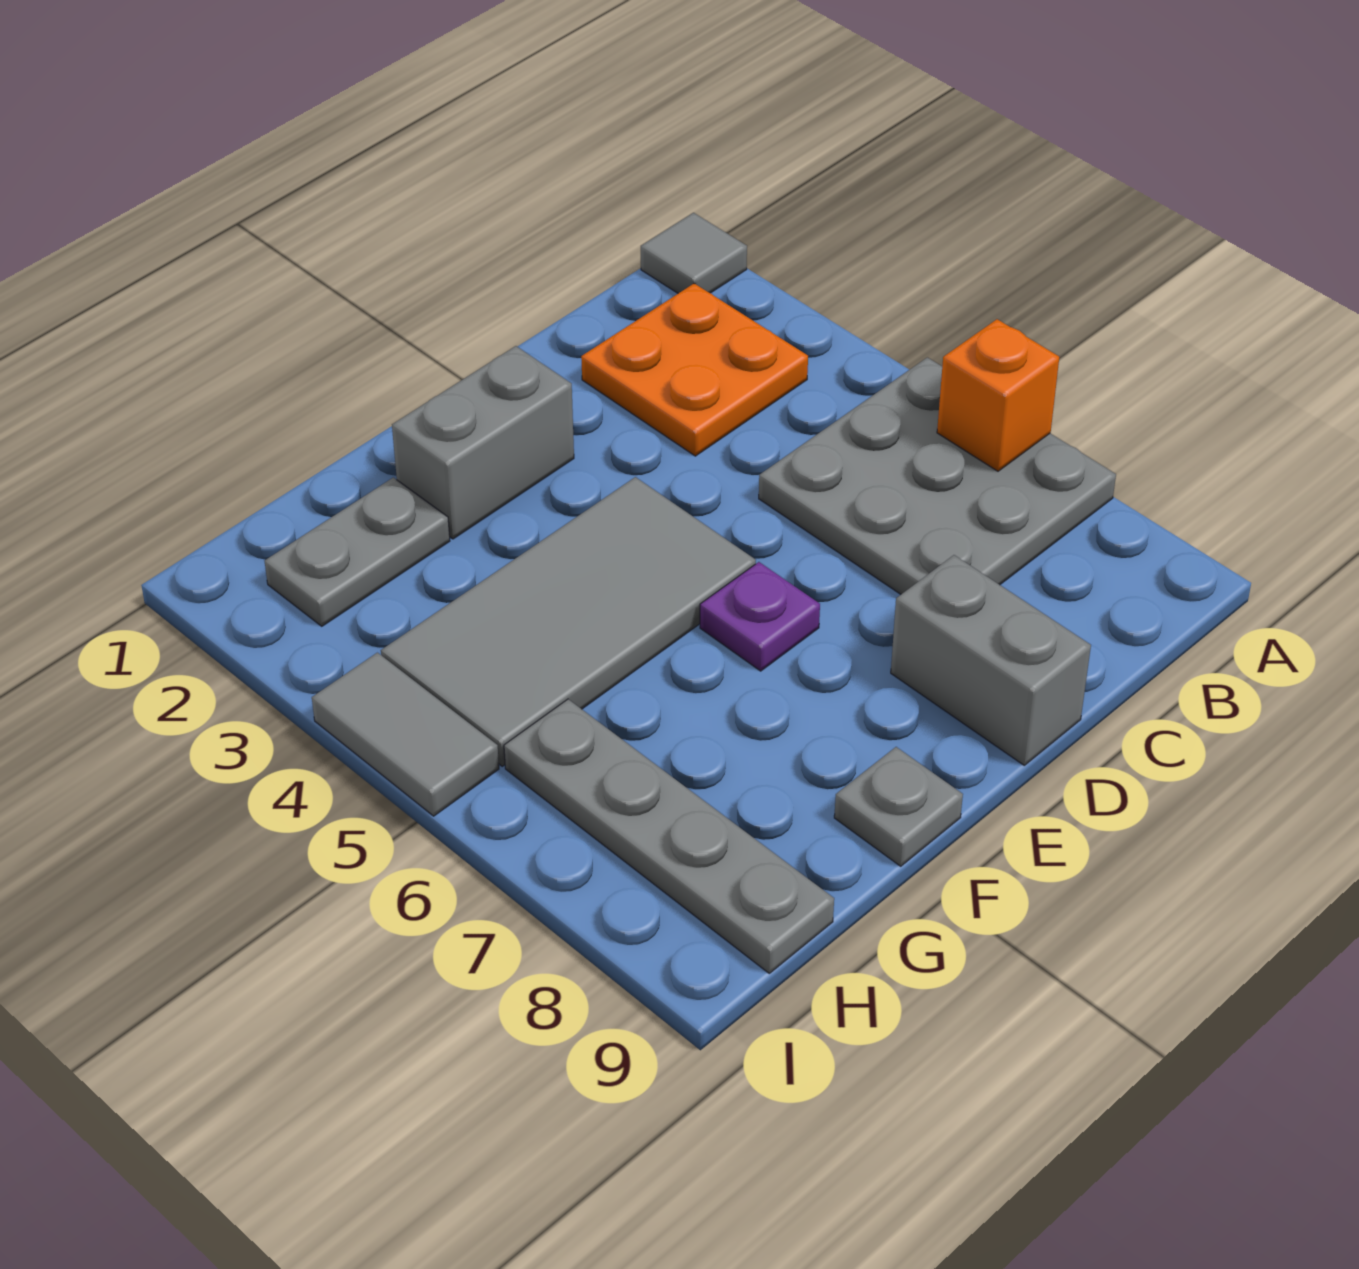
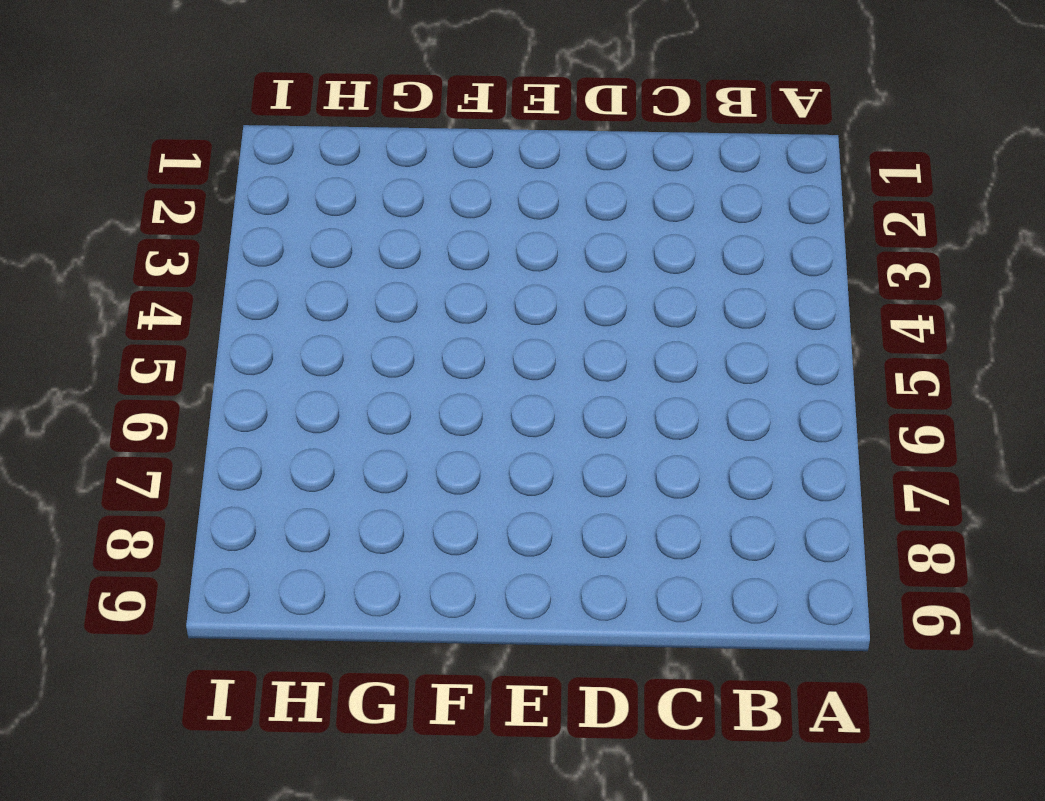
none -> grey 1x1 tile [641,213,747,293]
none -> grey 3x3 plate [759,357,1116,594]
none -> orange 2x2 plate [581,283,808,456]

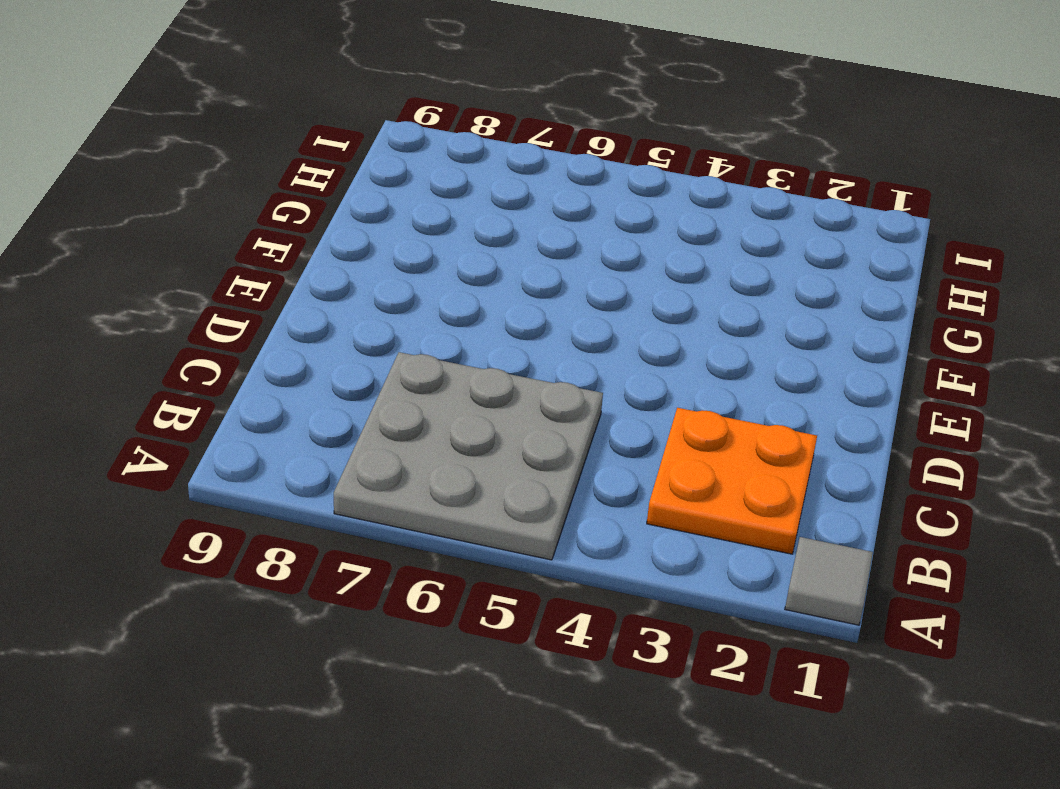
none -> grey 1x2 brick [891,555,1091,765]
none -> grey 1x2 brick [392,346,574,539]
none -> grey 2x4 tile [381,477,756,766]

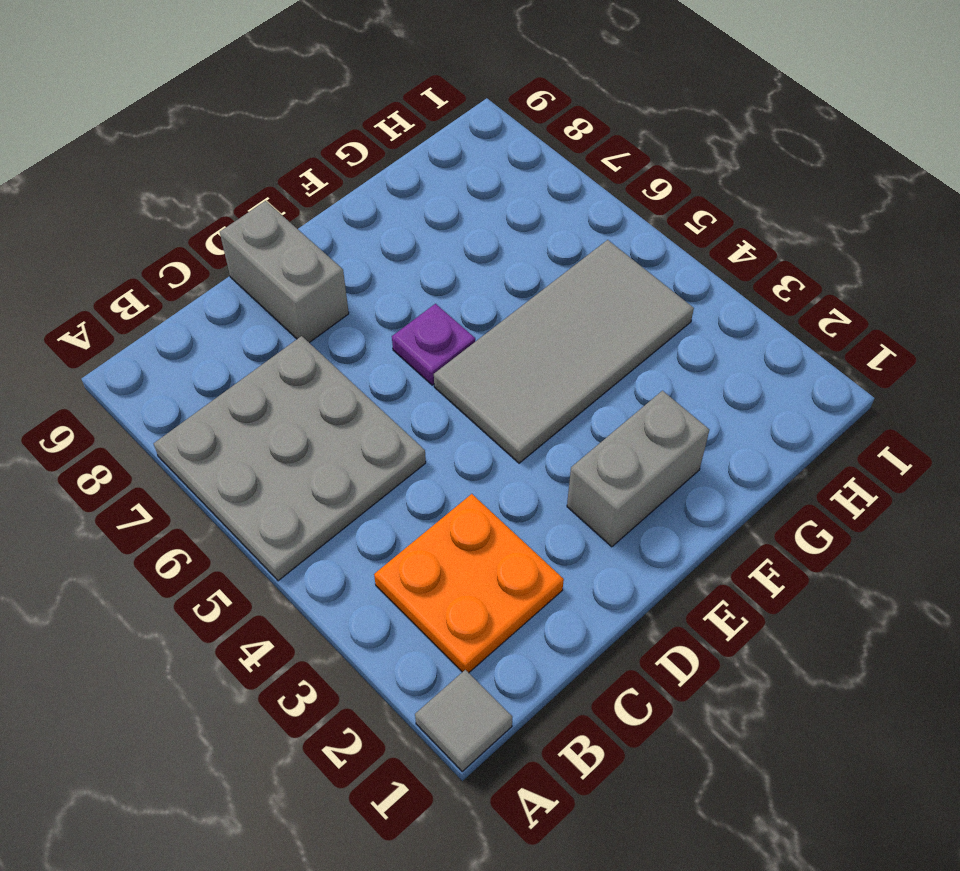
none -> grey 1x1 plate [834,747,963,866]
none -> grey 1x2 plate [265,477,450,626]
none -> grey 1x4 plate [504,699,834,973]

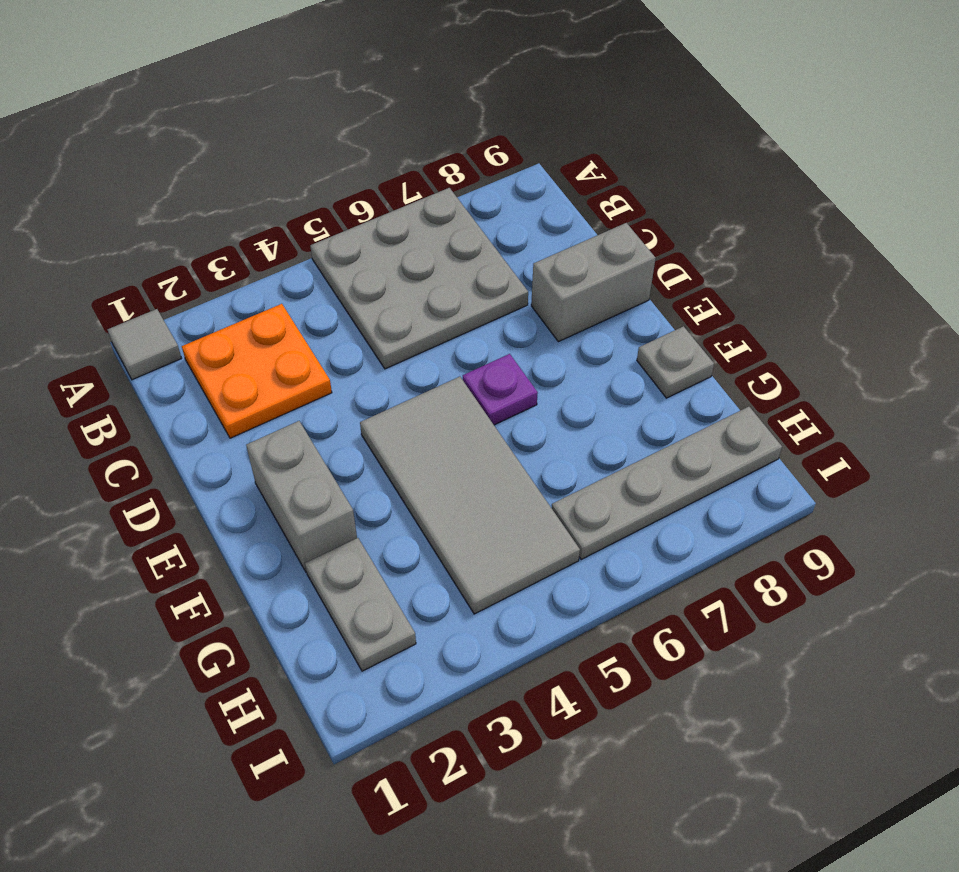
none -> grey 1x2 tile [312,653,499,816]
none -> orange 1x1 brick [937,319,1059,471]

